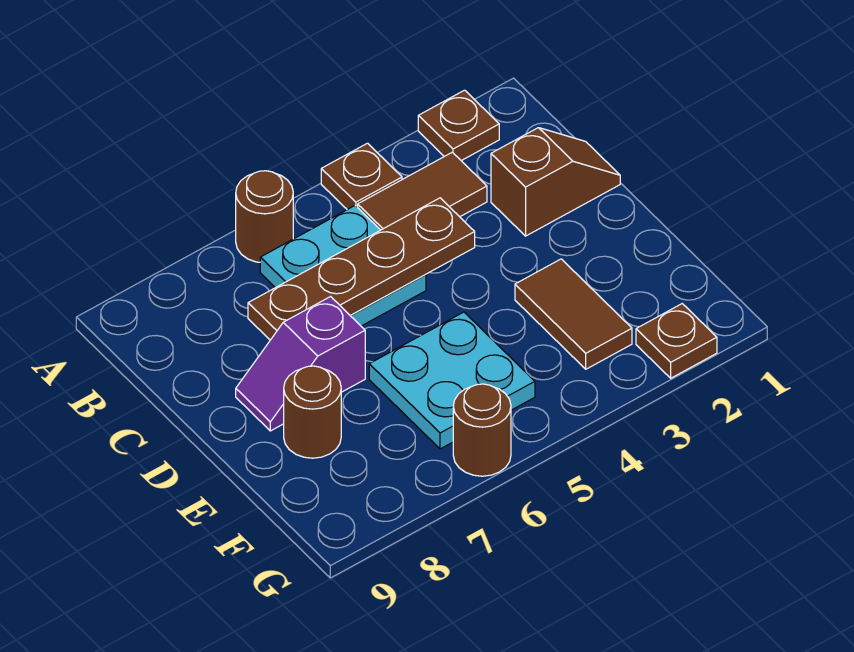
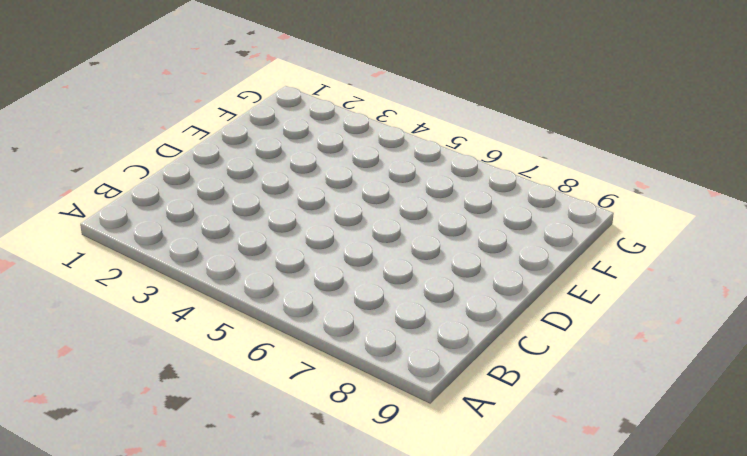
none -> brown 1x1 plate [418,90,499,161]
none -> brown 1x1 plate [321,143,402,210]
none -> brown 1x1 round brick [236,171,293,262]

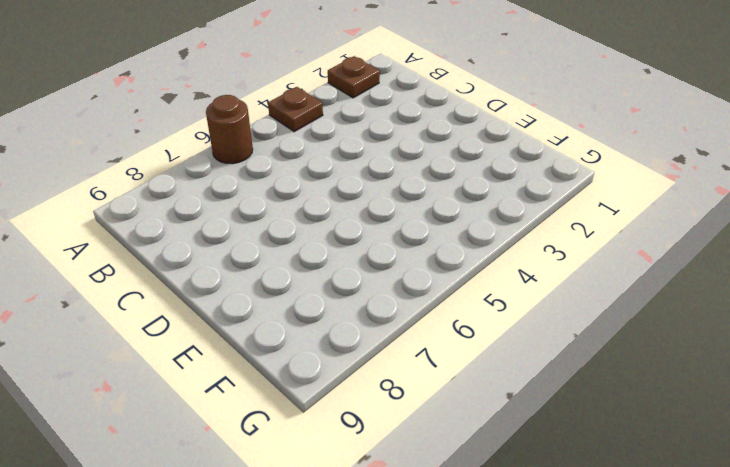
none -> brown 1x2 tile [358,152,487,230]
none -> cyan 2x2 plate [260,205,426,326]
none -> brown 1x2 slope [491,128,620,236]

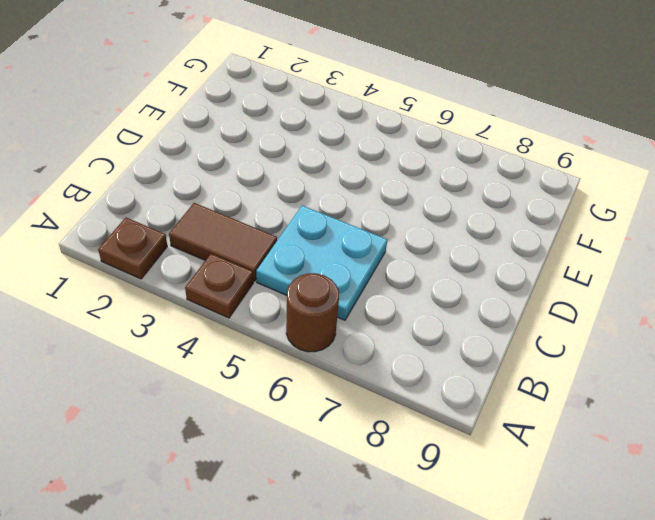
none -> brown 1x2 slope [491,128,620,236]
none -> purple 1x2 slope [236,297,365,431]
none -> brown 1x2 tile [515,259,632,369]

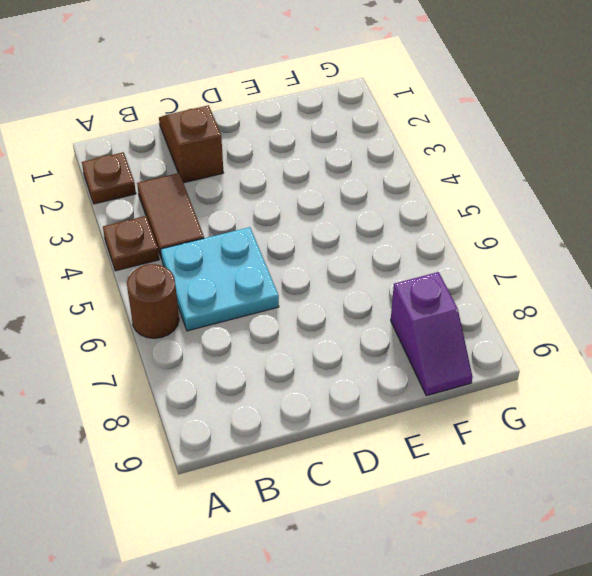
purple 1x2 slope [391,272,472,396] -> purple 1x2 slope moved to [236,297,365,431]
none -> brown 1x2 tile [515,259,632,369]
none -> cyan 2x2 plate [369,312,535,449]
none -> brown 1x1 round brick [284,366,341,458]

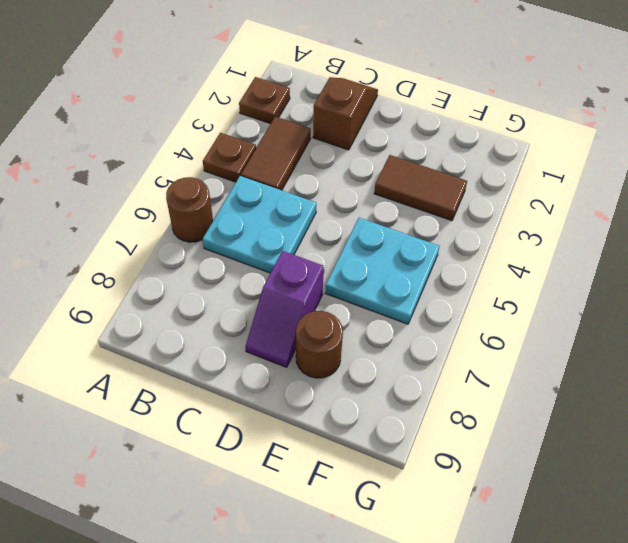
none -> brown 1x1 plate [636,304,717,378]
none -> brown 1x1 round brick [453,384,511,476]
none -> brown 1x4 plate [248,198,475,340]

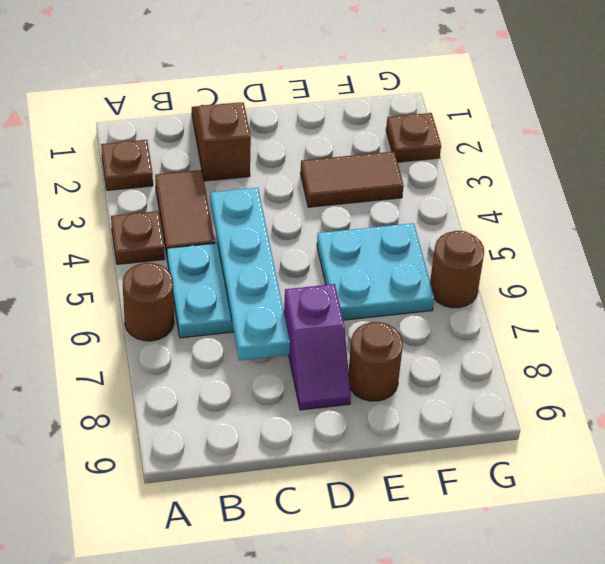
cyan 1x4 plate [211,188,290,361] -> brown 1x4 plate [248,198,475,340]

